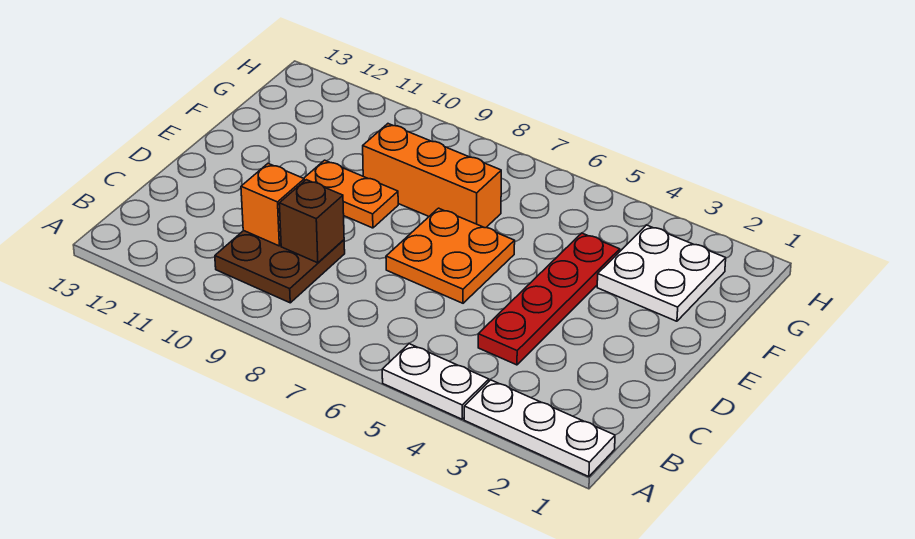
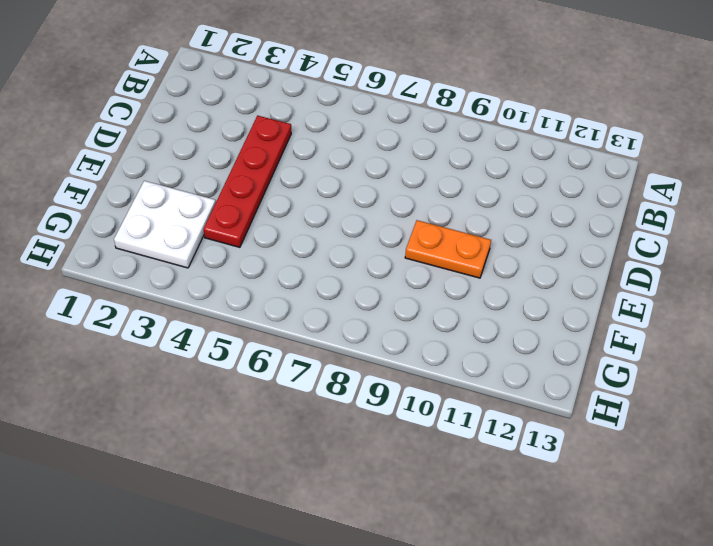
none -> white 1x3 plate [464,380,615,477]
none -> white 1x2 plate [382,344,489,419]

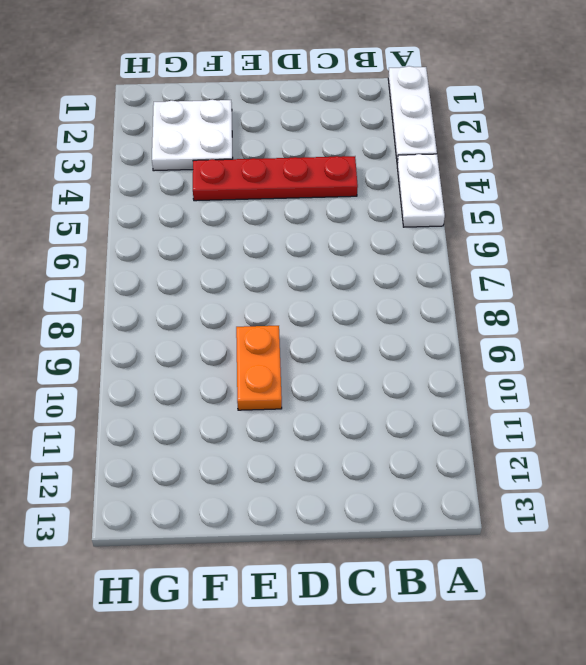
none -> brown 2x2 plate [215,231,345,303]
none -> orange 2x2 plate [386,208,515,303]

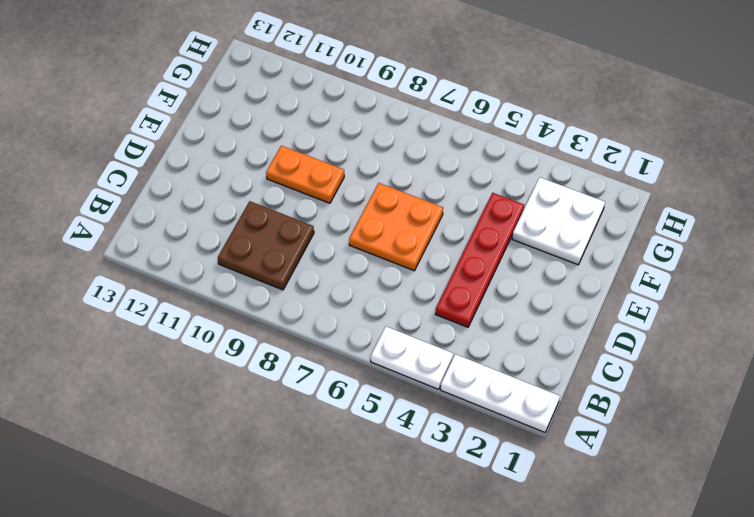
none -> orange 1x3 brick [363,124,501,228]
none -> brown 1x1 brick [279,180,344,263]

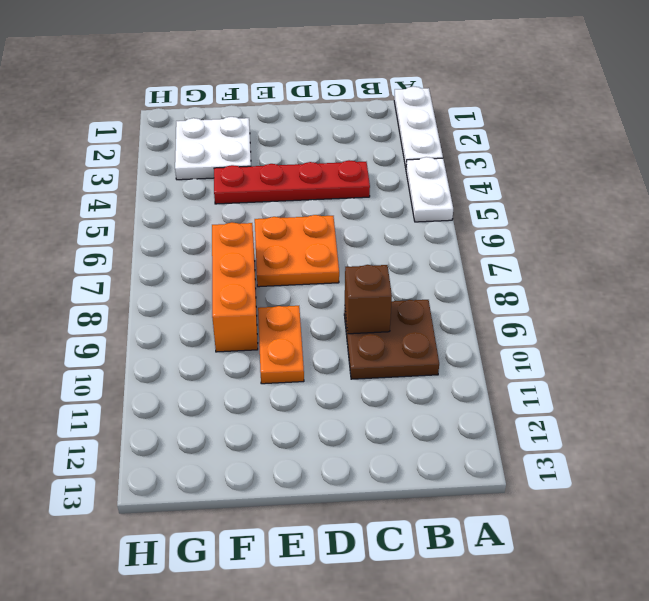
none -> orange 1x1 brick [241,164,304,246]

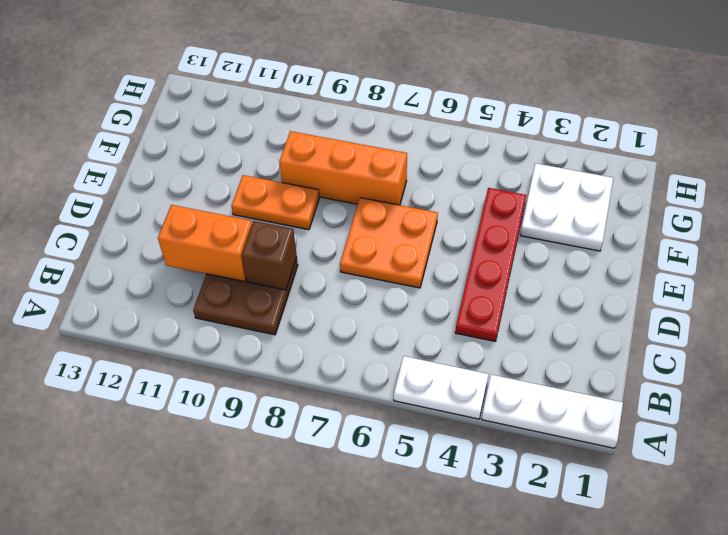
orange 1x2 brick [158,205,252,282] -> orange 1x1 brick [241,164,304,246]

